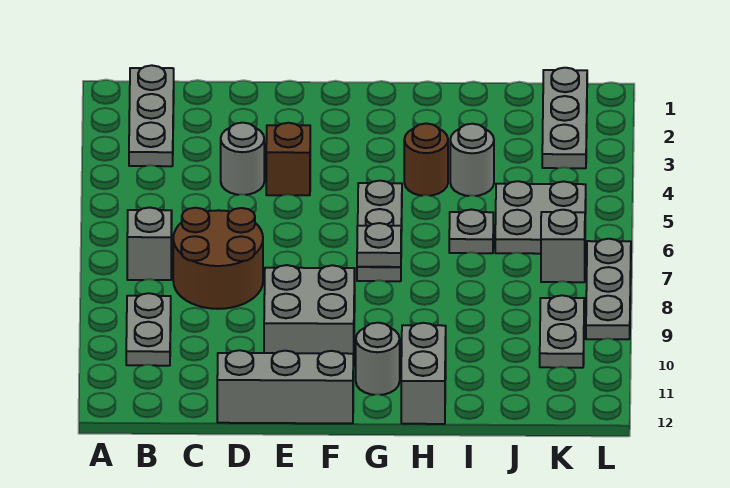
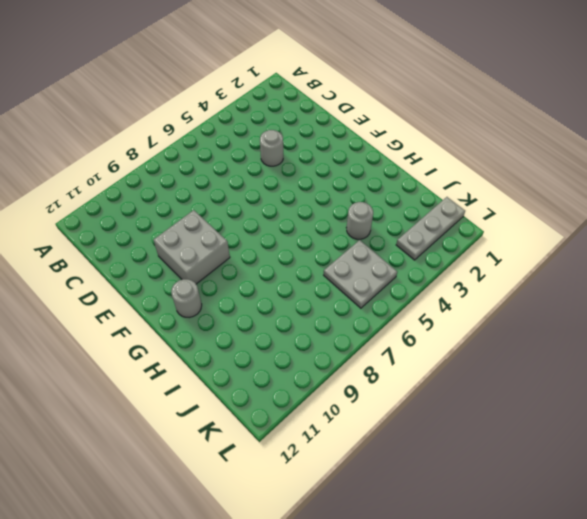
none -> grey 1x3 plate [129,65,174,166]
none -> grey 1x1 brick [127,208,172,280]
none -> grey 1x2 plate [126,293,171,366]

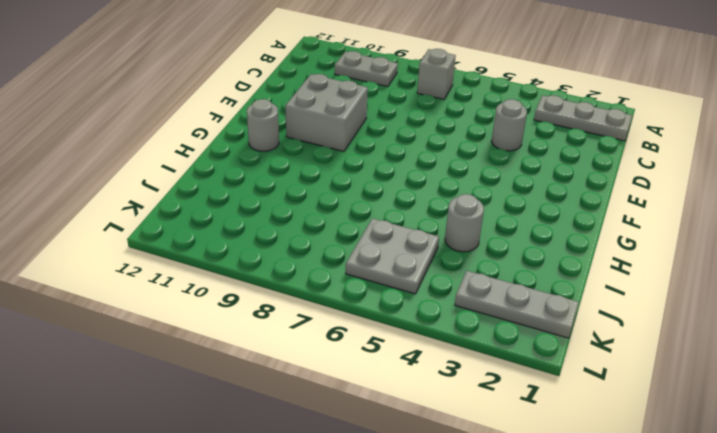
none -> brown 2x2 round brick [173,208,263,309]
none -> grey 1x3 brick [217,350,353,423]
none -> brown 1x1 brick [266,123,310,195]

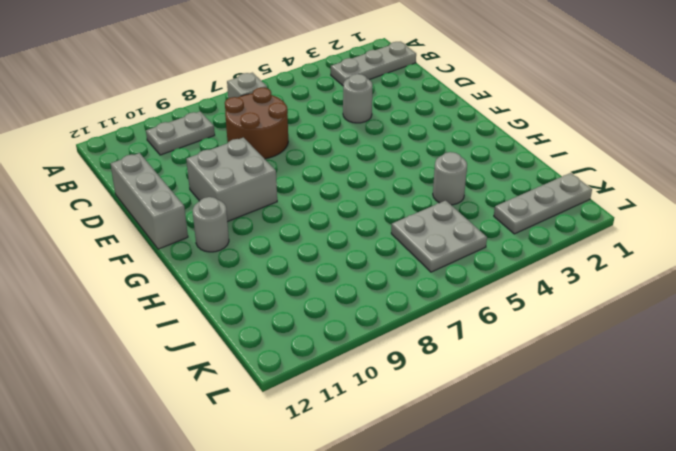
none -> brown 1x1 brick [266,123,310,195]
none -> grey 1x3 plate [357,181,402,281]
none -> brown 1x1 round brick [404,123,448,196]

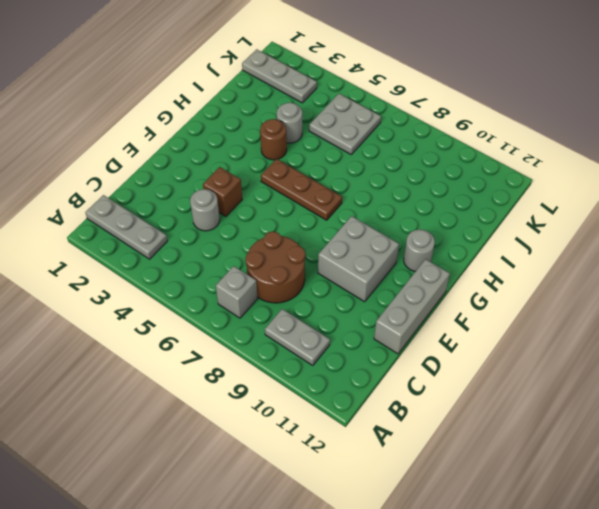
brown 1x3 plate [261,159,342,220] -> grey 1x3 plate [357,181,402,281]
none -> grey 1x2 brick [401,323,446,424]
none -> grey 1x1 plate [449,210,493,253]
none -> grey 1x1 brick [541,210,585,282]

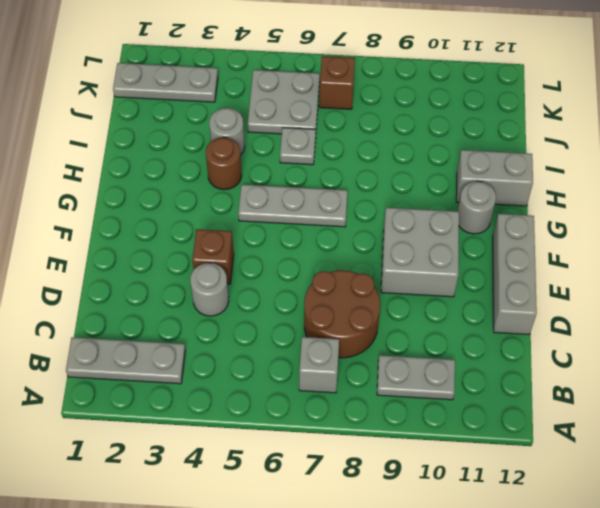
brown 1x1 brick [319,56,355,109] -> grey 1x1 brick [541,210,585,282]
none -> grey 1x2 plate [540,295,584,368]
none -> grey 1x3 plate [586,239,631,339]
none -> grey 1x1 plate [357,223,401,267]

